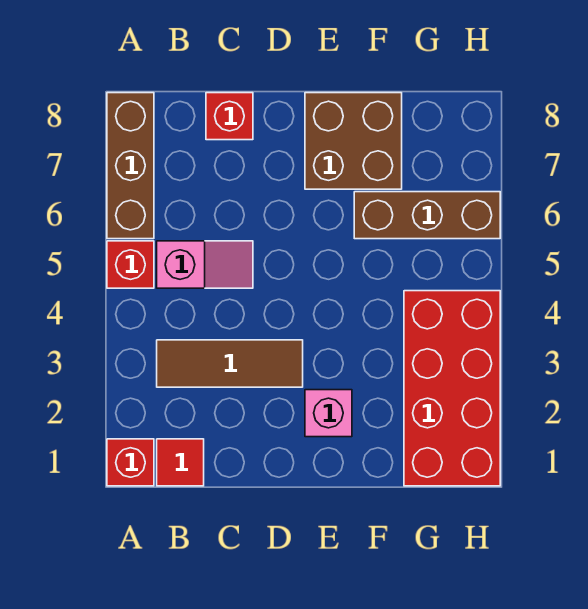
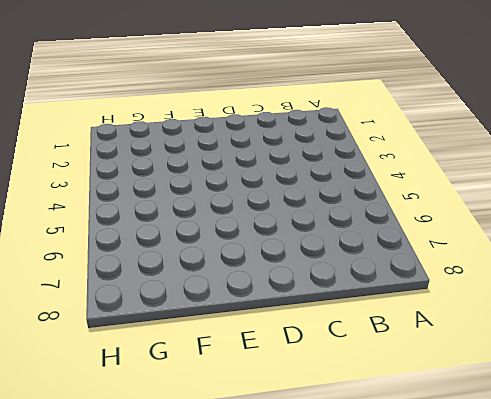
none -> red 1x1 brick [107,439,154,486]
none -> red 1x1 brick [107,241,154,288]

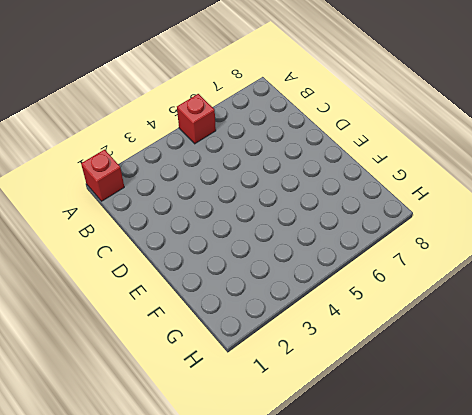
none -> brown 1x3 brick [107,93,154,239]
none -> red 1x1 tile [157,439,204,486]

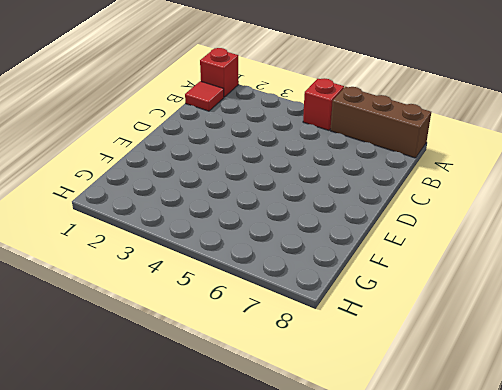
none -> brown 1x3 tile [157,340,303,387]
none -> pink 1x2 slope [157,241,253,288]

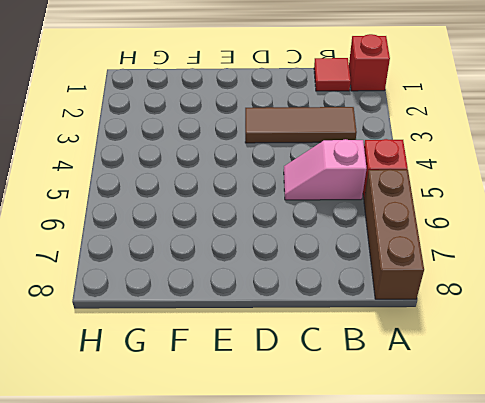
none -> red 1x1 brick [206,93,253,140]
none -> pink 1x1 brick [305,390,352,437]

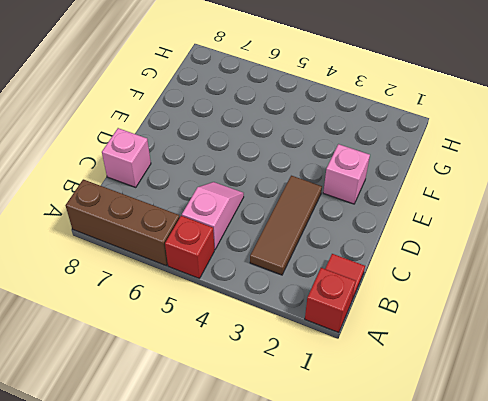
pink 1x1 brick [102,128,151,188] -> red 1x1 brick [206,93,253,140]
none -> brown 2x2 brick [305,93,402,189]
none -> brown 1x3 brick [354,192,500,239]

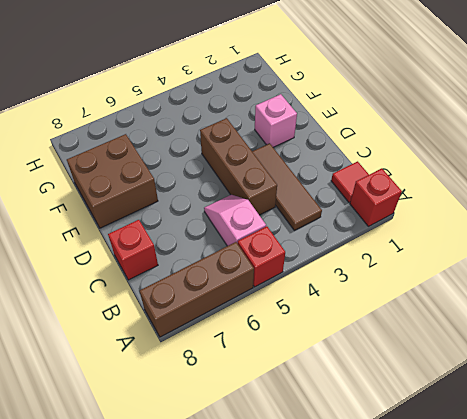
brown 1x3 brick [200,118,277,215] -> brown 1x3 brick moved to [354,192,500,239]
none -> red 2x4 brick [404,291,500,486]

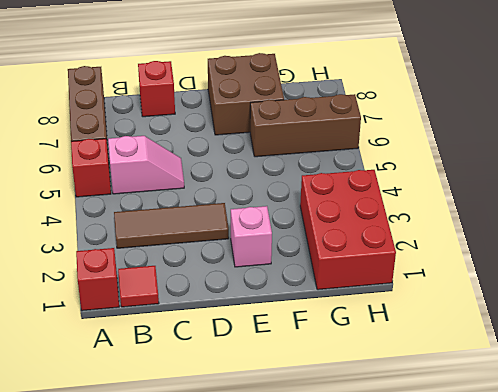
red 2x3 brick [300,170,396,290] -> red 2x4 brick [404,291,500,486]

